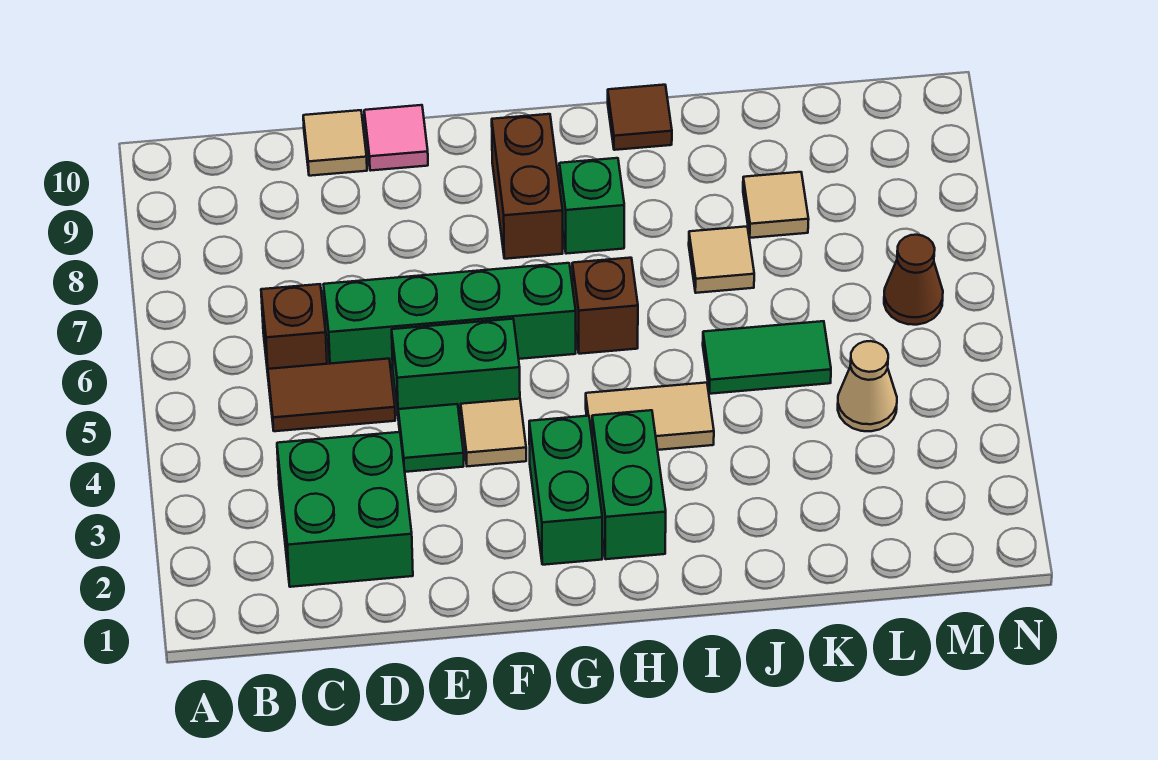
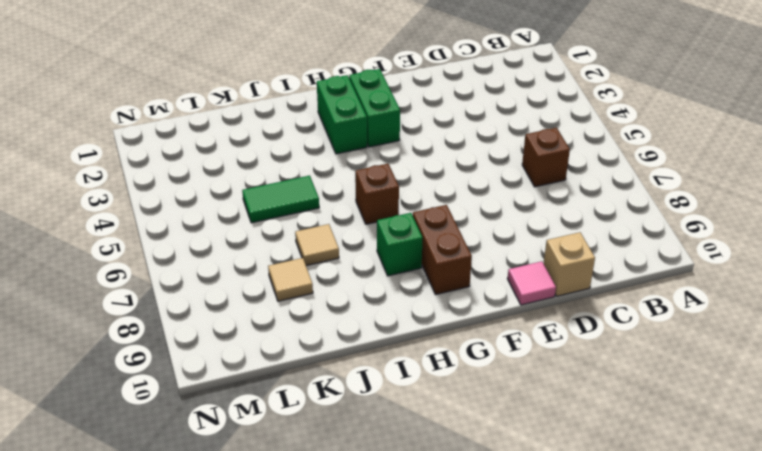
tan 1x1 brick [544,232,595,296] -> tan 1x1 tile [303,110,367,176]
none -> green 2x2 brick [277,432,413,587]
none -> brown 1x2 tile [268,359,395,431]
none -> green 1x4 brick [323,263,576,370]

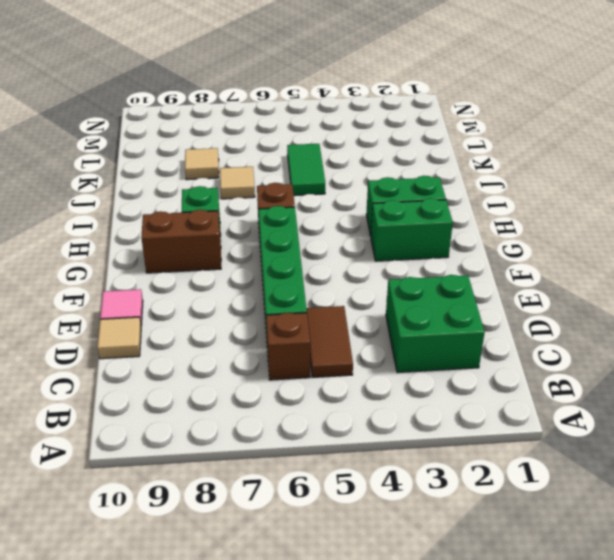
none -> green 1x1 tile [398,404,464,472]
none -> green 1x2 brick [392,319,520,420]
none -> tan 1x1 tile [461,399,526,466]

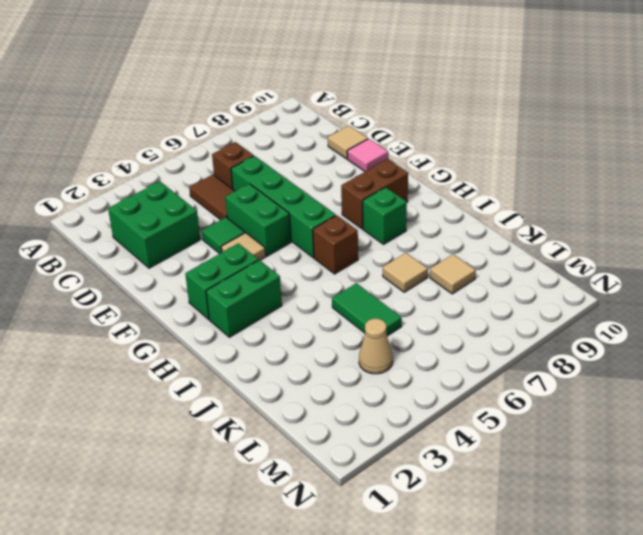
none -> tan 1x2 tile [586,383,714,450]
none -> brown 1x1 tile [608,85,672,150]
none -> brown 1x1 cone [884,235,943,325]

